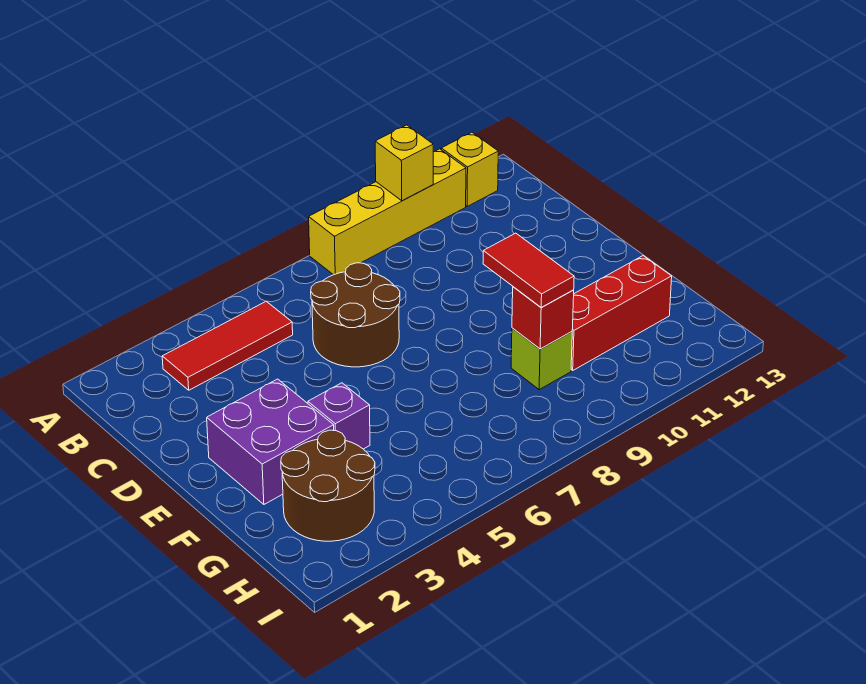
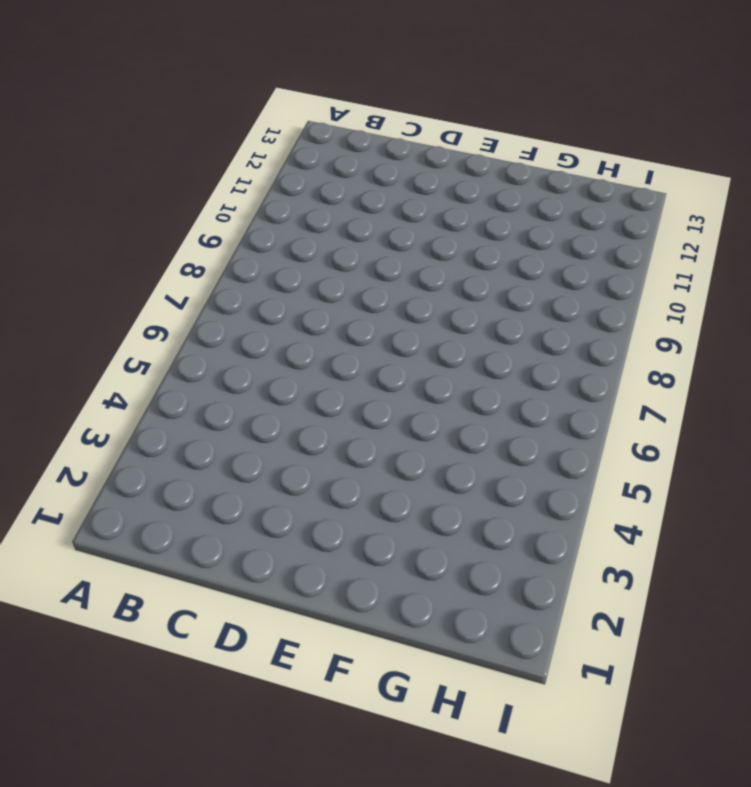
none -> yellow 1x4 brick [309,149,466,275]
none -> yellow 1x1 brick [441,132,498,206]
none -> red 1x3 tile [162,301,293,390]

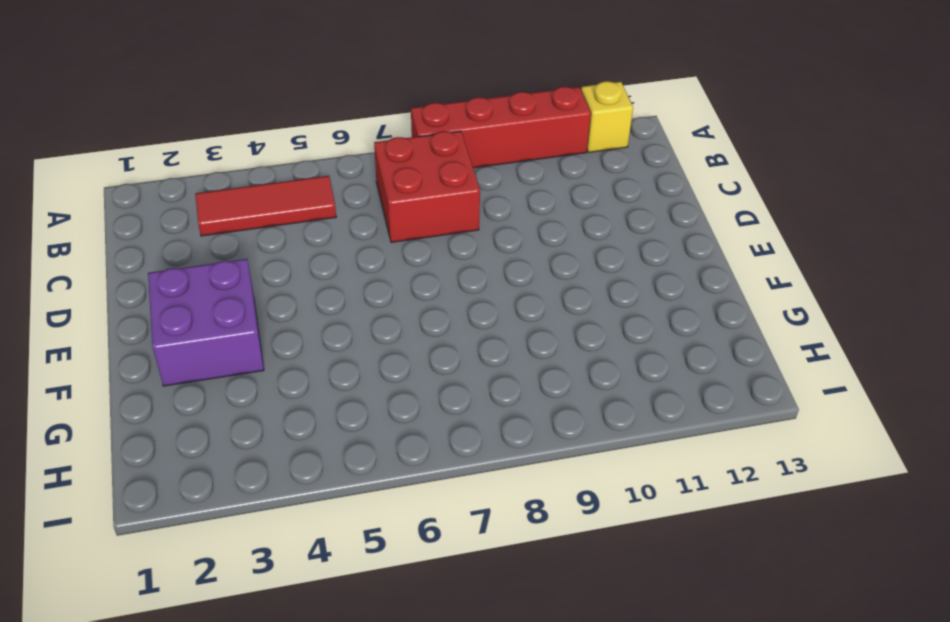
red 1x4 brick [411,87,591,168] -> yellow 1x4 brick [309,149,466,275]
red 2x2 brick [374,131,480,242] -> brown 2x2 round brick [311,263,400,367]
none -> purple 1x1 brick [308,383,370,449]
none -> brown 2x2 round brick [281,430,375,541]
none -> lime 1x1 brick [511,328,572,389]

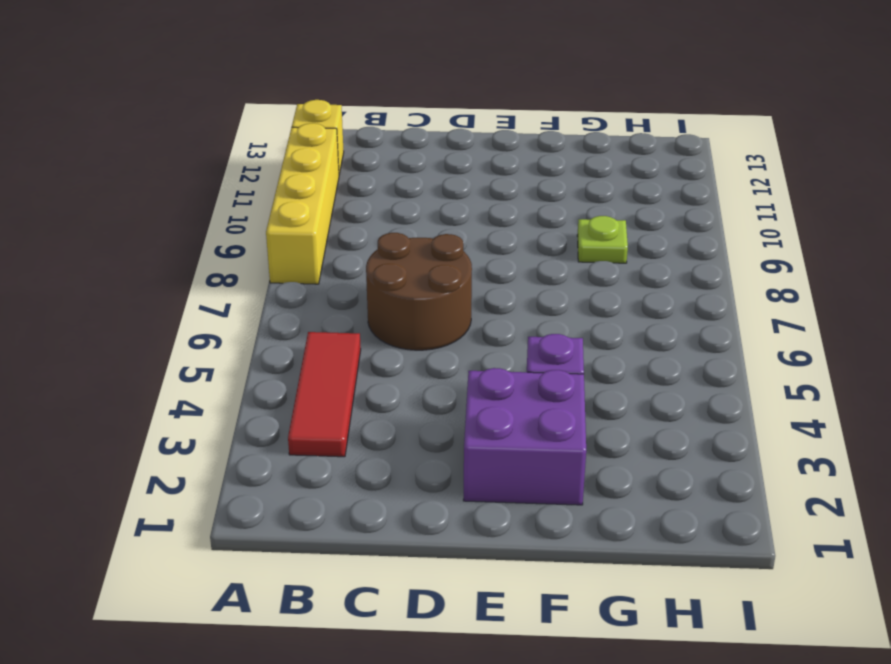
lime 1x1 plate [577,216,628,263] -> lime 1x1 brick [511,328,572,389]
none -> brown 2x2 round brick [281,430,375,541]
none -> red 1x3 brick [571,256,672,370]
none -> yellow 1x1 brick [375,125,433,201]

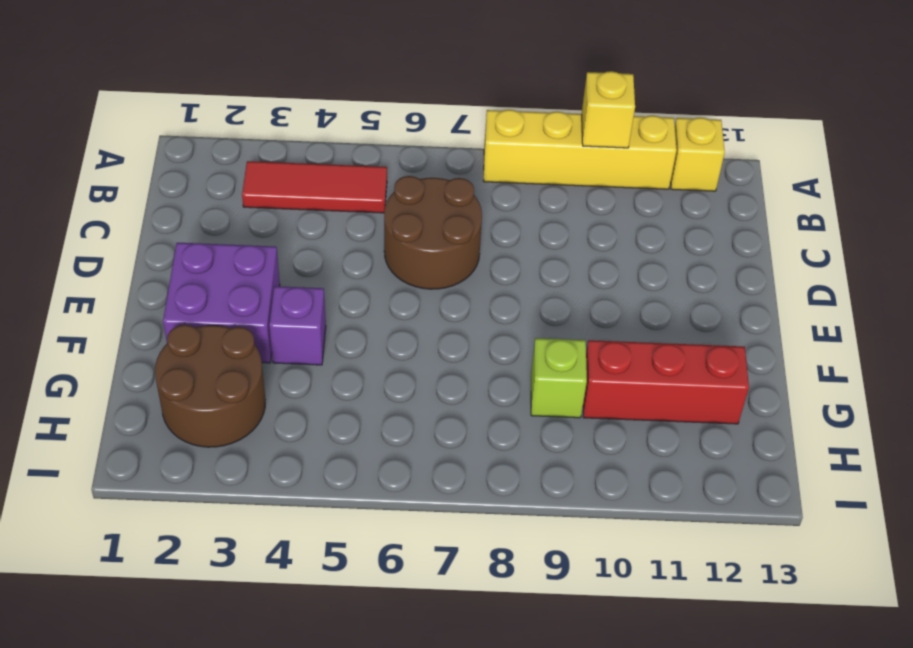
none -> red 1x1 brick [512,287,574,349]
none -> red 1x2 tile [483,233,574,307]

